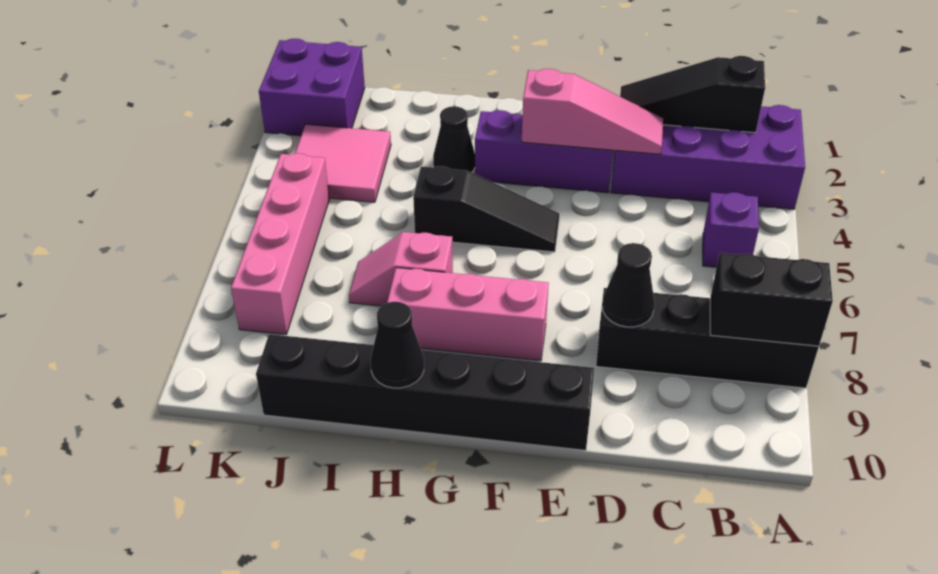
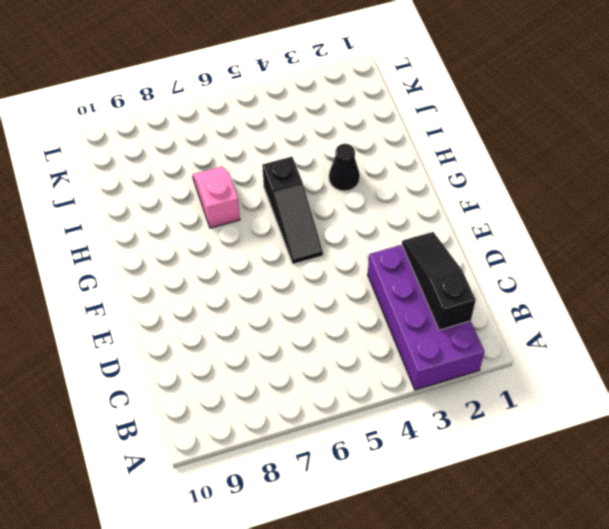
none -> black 1x4 brick [596,288,819,388]
none -> purple 1x1 brick [703,192,759,267]
none -> purple 1x3 brick [475,110,613,193]

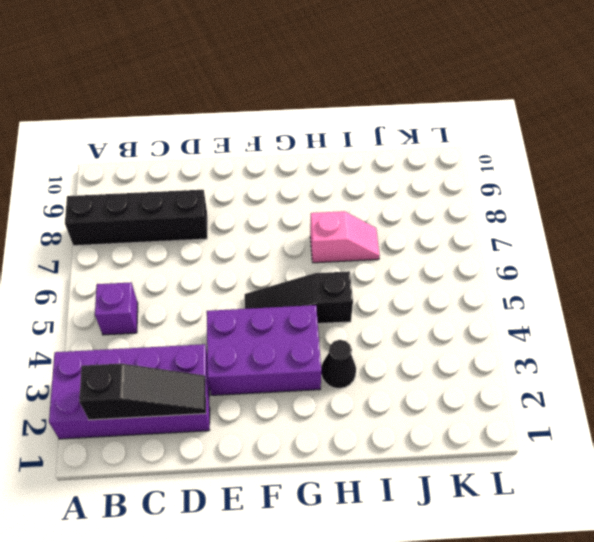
purple 2x3 brick [207,305,321,395] -> purple 1x3 brick [475,110,613,193]
none -> black 1x6 brick [256,334,594,450]
none -> pink 1x3 brick [387,268,549,361]
none -> pink 2x2 tile [295,124,391,202]

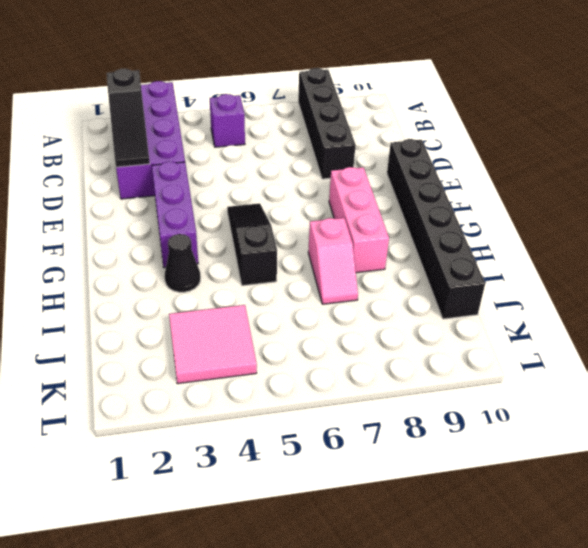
none -> purple 2x2 brick [259,39,365,136]
none -> pink 1x4 brick [231,153,329,334]
none -> black 1x2 brick [710,253,833,347]

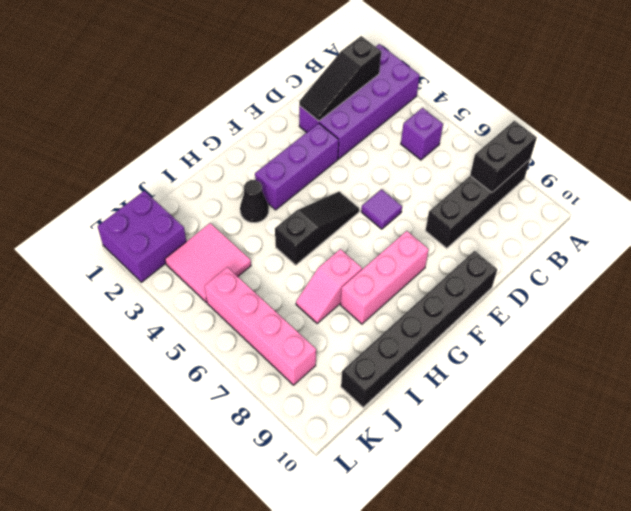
purple 1x1 tile [361,189,402,229] -> none
none -> pink 1x3 slope [522,69,663,154]
none -> black 1x1 cone [602,243,655,327]
none -> black 1x1 cone [371,302,424,388]

